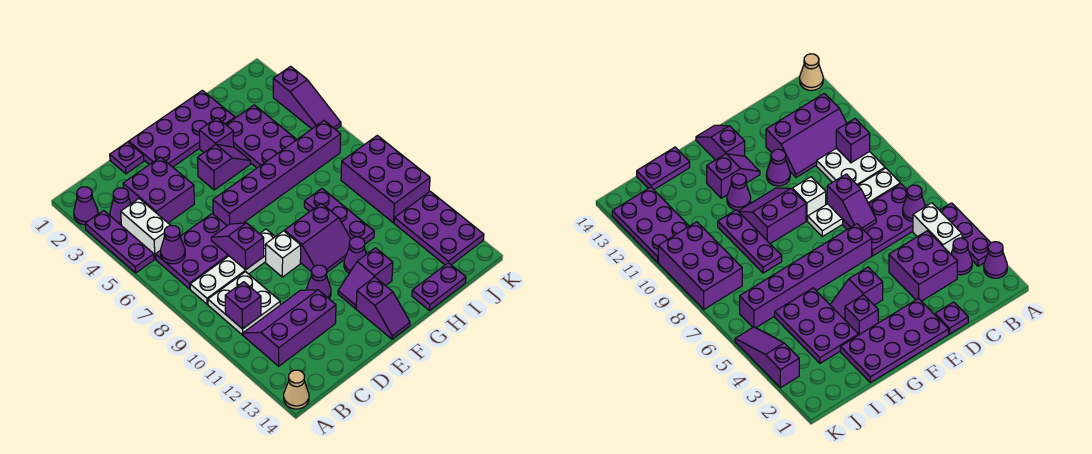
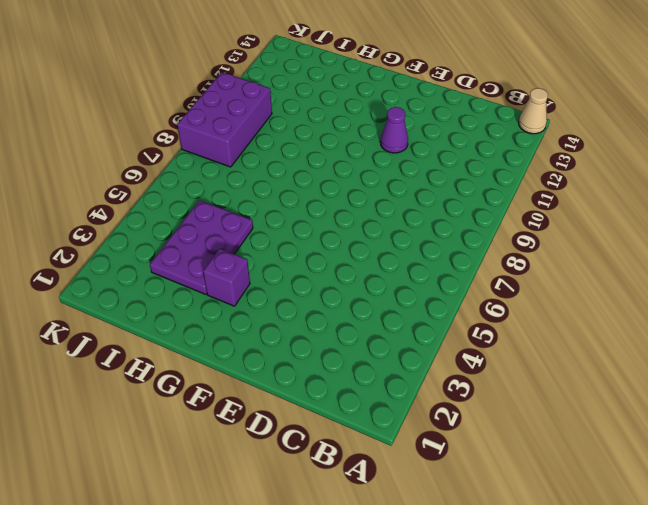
none -> purple 1x1 cone [74,187,98,225]
none -> purple 1x3 plate [85,210,154,273]
none -> purple 1x1 cone [110,188,131,226]
none -> white 1x2 brick [121,199,170,259]

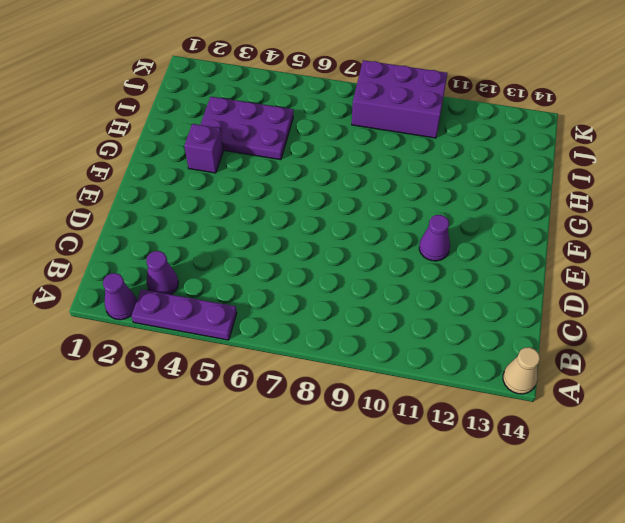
none -> white 1x2 brick [121,199,170,259]
none -> purple 2x3 plate [156,213,229,289]
none -> white 1x4 plate [190,229,275,304]
none -> white 2x2 plate [208,272,280,335]

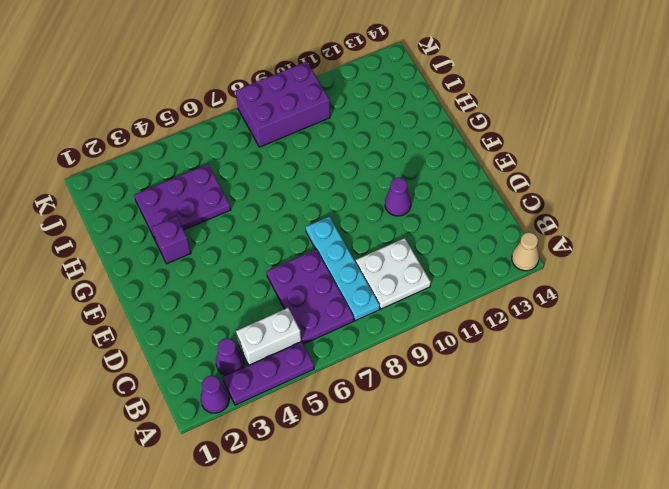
cyan 1x4 plate [306,216,380,321] -> white 1x4 plate [190,229,275,304]
none -> purple 2x3 slope [243,290,336,366]
none -> purple 2x2 brick [123,157,194,223]
none -> purple 1x1 plate [110,142,144,174]
none -> purple 2x4 plate [129,90,235,167]

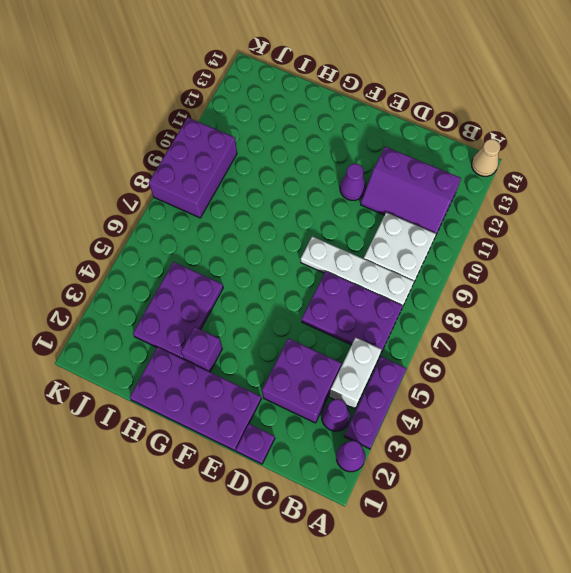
none -> purple 1x6 brick [213,121,341,226]
none -> white 1x1 brick [266,231,301,277]
none -> purple 1x2 slope [198,144,251,190]
none -> purple 2x2 slope [285,203,351,272]

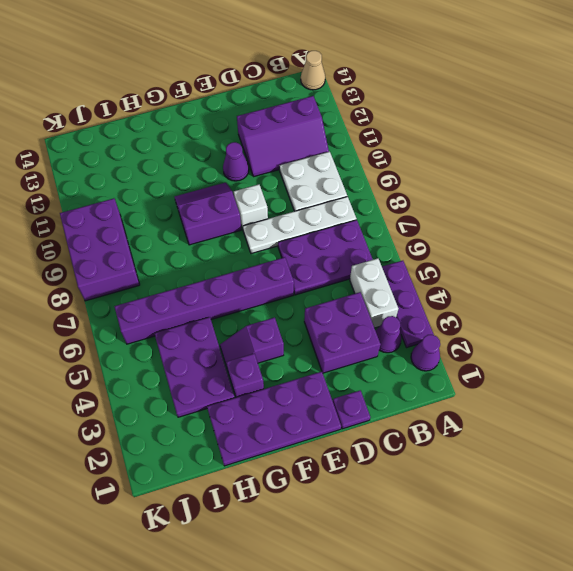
none -> purple 1x2 slope [338,248,393,308]
none -> purple 1x2 slope [356,277,410,339]
none -> purple 1x1 cone [344,237,366,273]
none -> purple 1x3 plate [304,189,374,244]

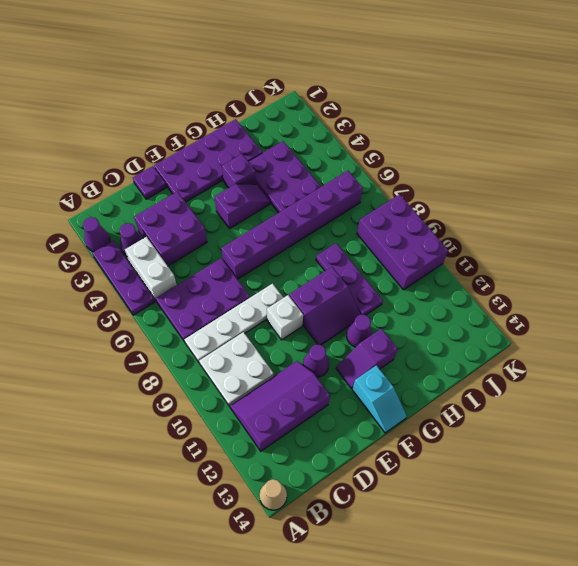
cyan 1x2 slope [352,365,407,433] -> purple 1x2 slope [356,277,410,339]
none -> purple 1x2 plate [412,263,466,311]
none -> purple 2x3 plate [394,191,484,265]
none -> purple 1x3 slope [273,66,341,130]
none -> purple 1x1 cone [161,225,185,264]

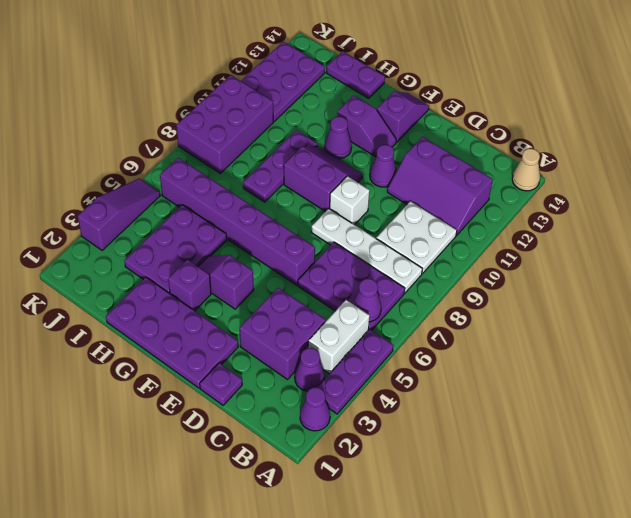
none -> purple 1x1 brick [225,282,261,329]
none -> purple 1x2 slope [211,223,264,270]

